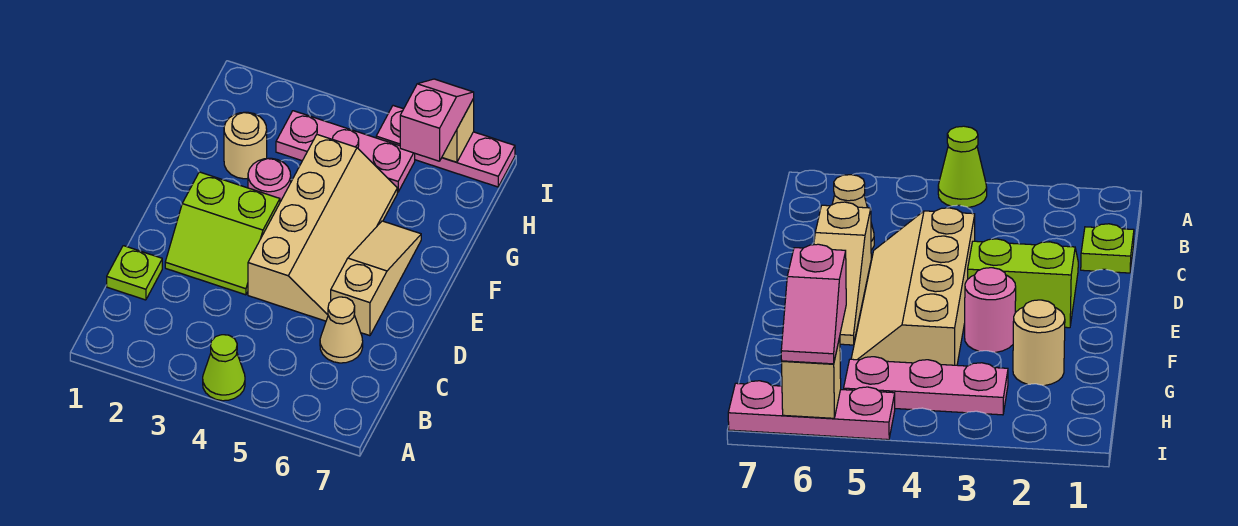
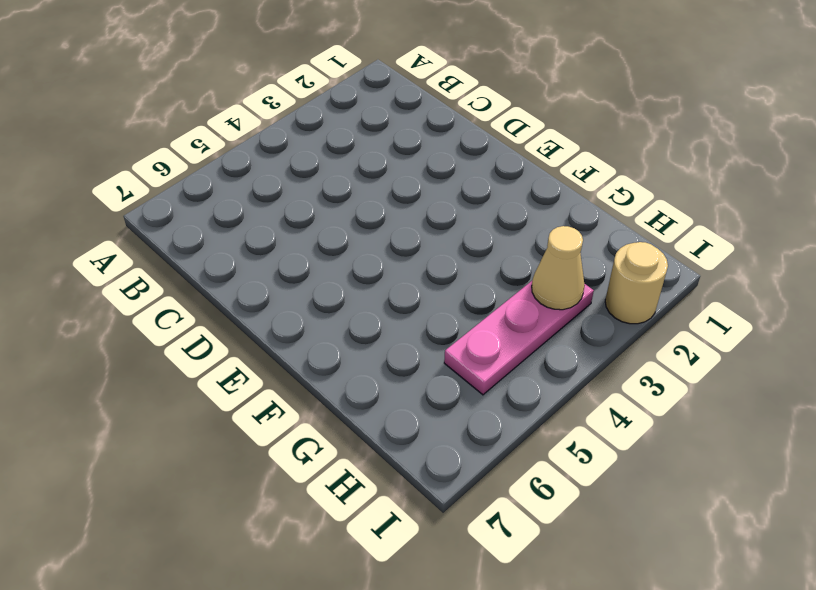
tan 1x1 cone [532,226,585,310] -> tan 1x1 cone moved to [320,297,363,363]
tan 1x1 round brick [605,242,668,324] -> tan 1x1 round brick moved to [224,112,267,179]
none -> lime 1x1 cone [203,335,245,401]
none -> lime 1x1 plate [107,246,162,300]
none -> lime 2x2 slope [165,172,280,295]

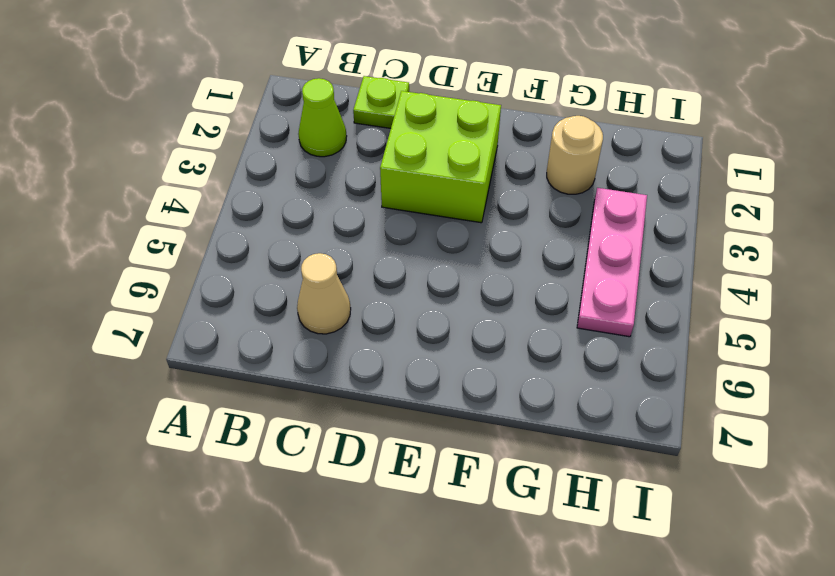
lime 1x1 cone [298,78,347,157] -> lime 1x1 cone moved to [203,335,245,401]
lime 2x2 brick [380,91,501,223] -> lime 2x2 slope [165,172,280,295]
none -> tan 2x4 slope [248,135,397,321]
none -> tan 1x3 slope [331,221,421,336]
none -> pink 1x1 round brick [248,158,291,202]

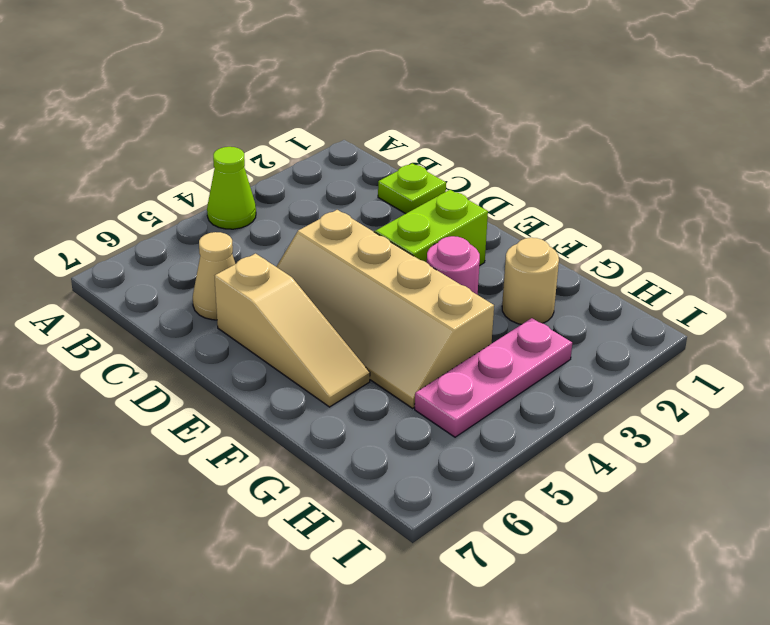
none -> pink 1x3 plate [376,106,515,187]
none -> tan 1x1 brick [442,99,474,162]
none -> pink 1x2 slope [400,79,474,161]

